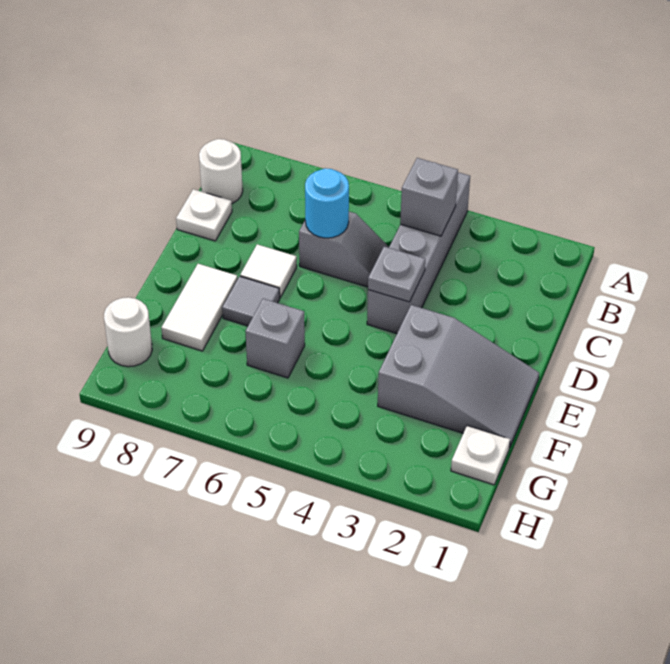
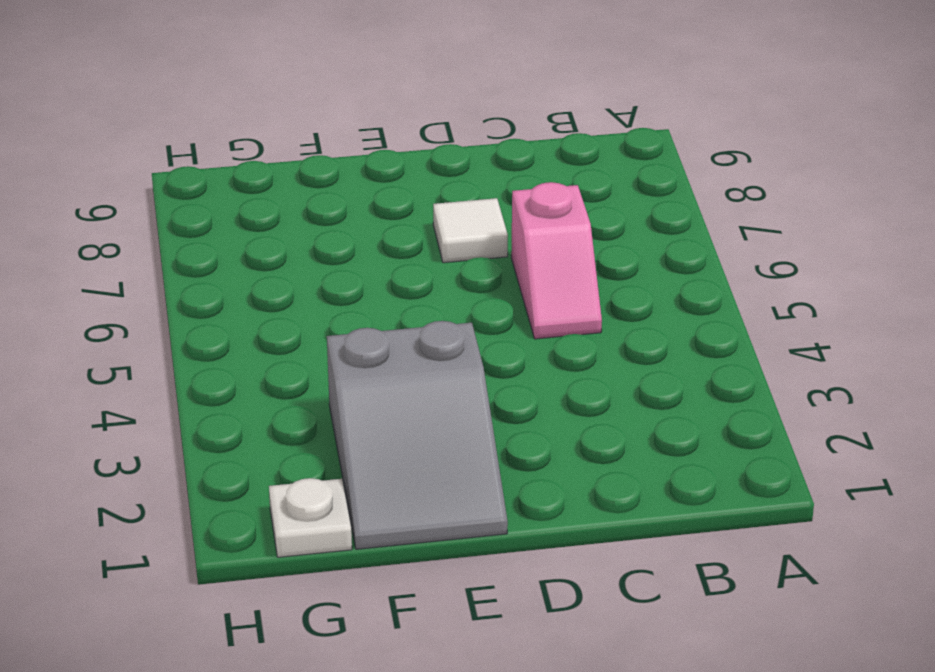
pink 1x2 slope [511,182,602,339] -> grey 1x2 slope [299,212,389,287]
none -> grey 1x4 brick [367,172,470,334]
none -> white 1x1 round brick [199,139,243,204]
none -> white 1x1 plate [176,189,232,241]

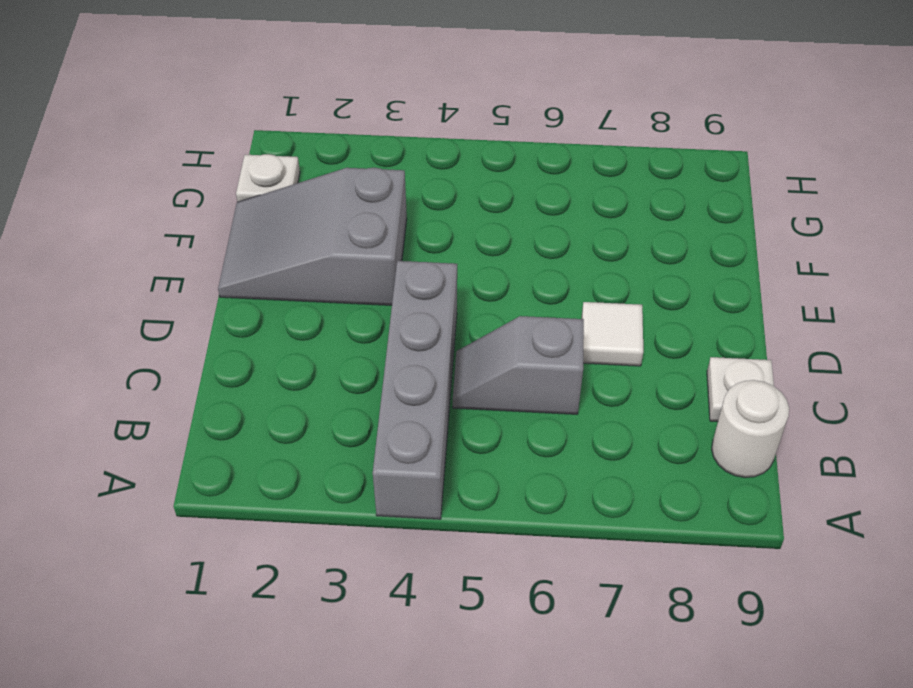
none -> grey 1x1 tile [222,276,280,326]
none -> white 1x2 tile [161,264,238,351]
none -> grey 1x1 brick [245,299,305,378]

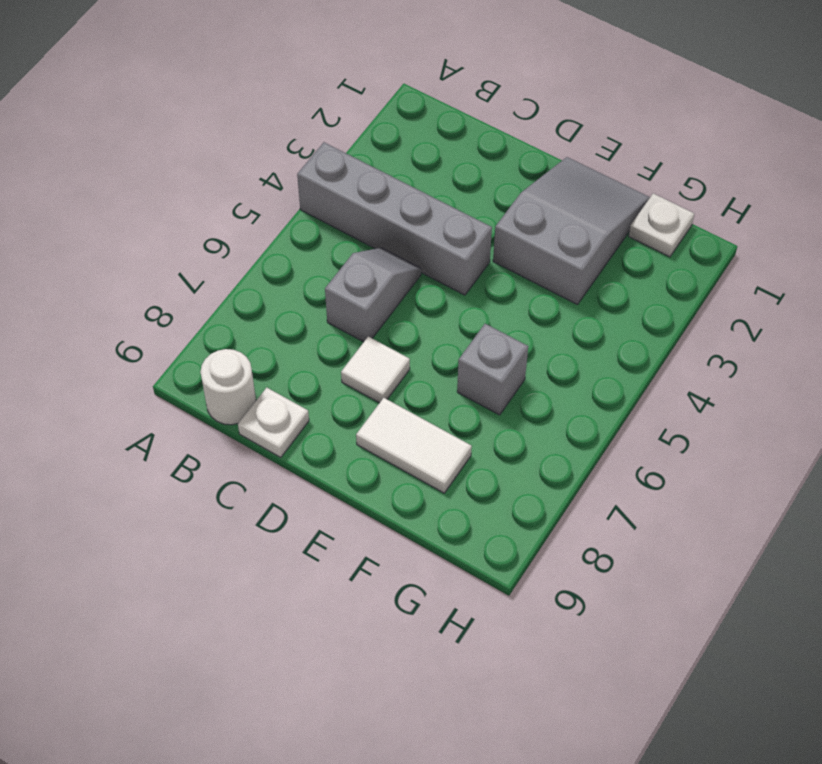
none -> grey 1x1 tile [222,276,280,326]
none -> white 1x1 round brick [104,297,152,367]
none -> grey 1x1 brick [400,158,458,236]

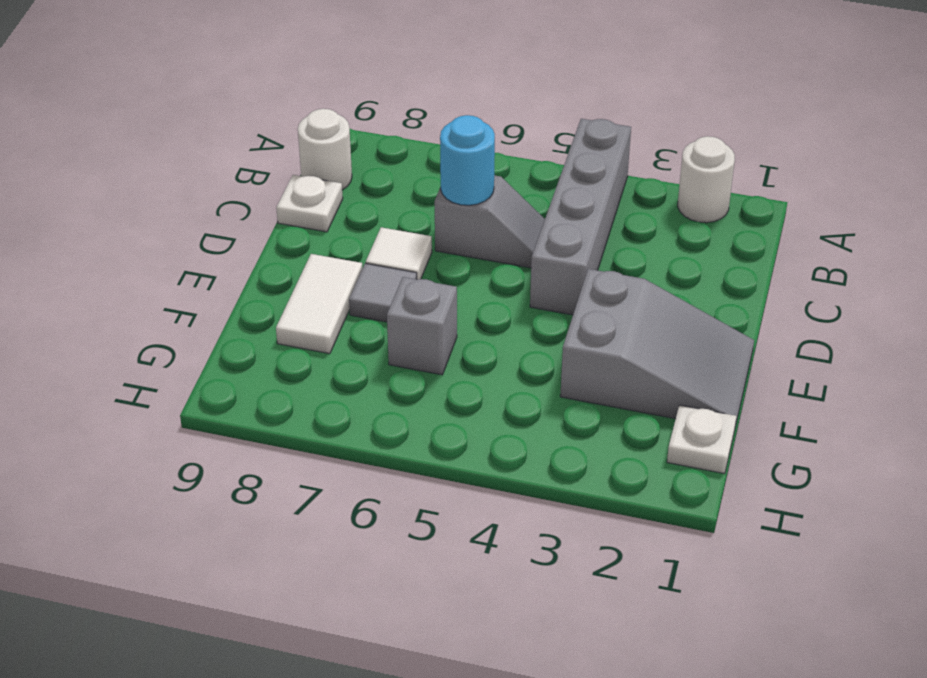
white 1x1 round brick [678,136,735,223] -> white 1x1 round brick moved to [104,297,152,367]
none -> grey 1x1 brick [400,158,458,236]
none -> grey 1x1 plate [368,246,425,302]

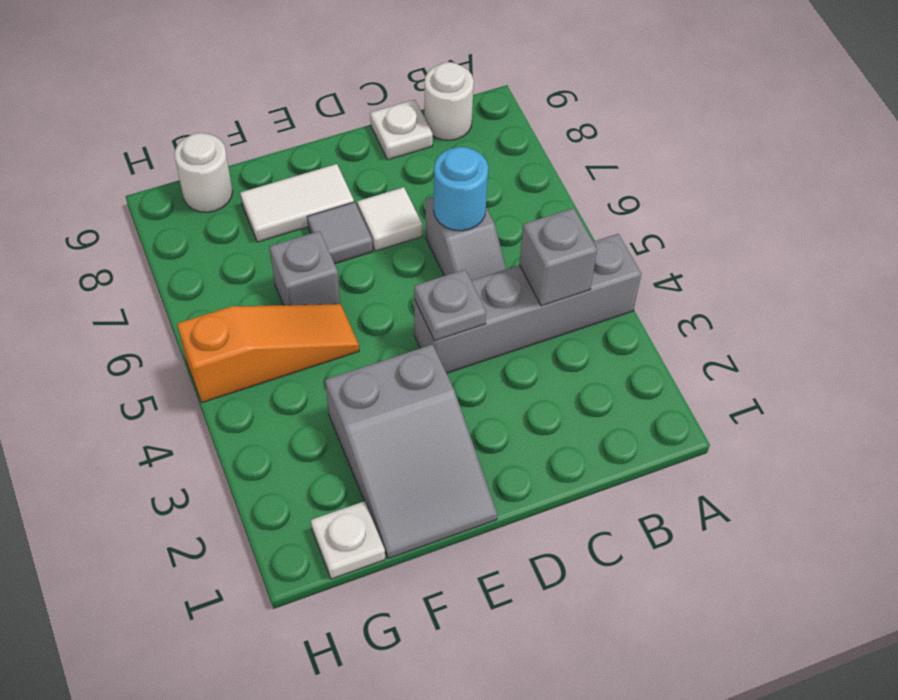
orange 1x3 slope [177,304,359,402] -> none

